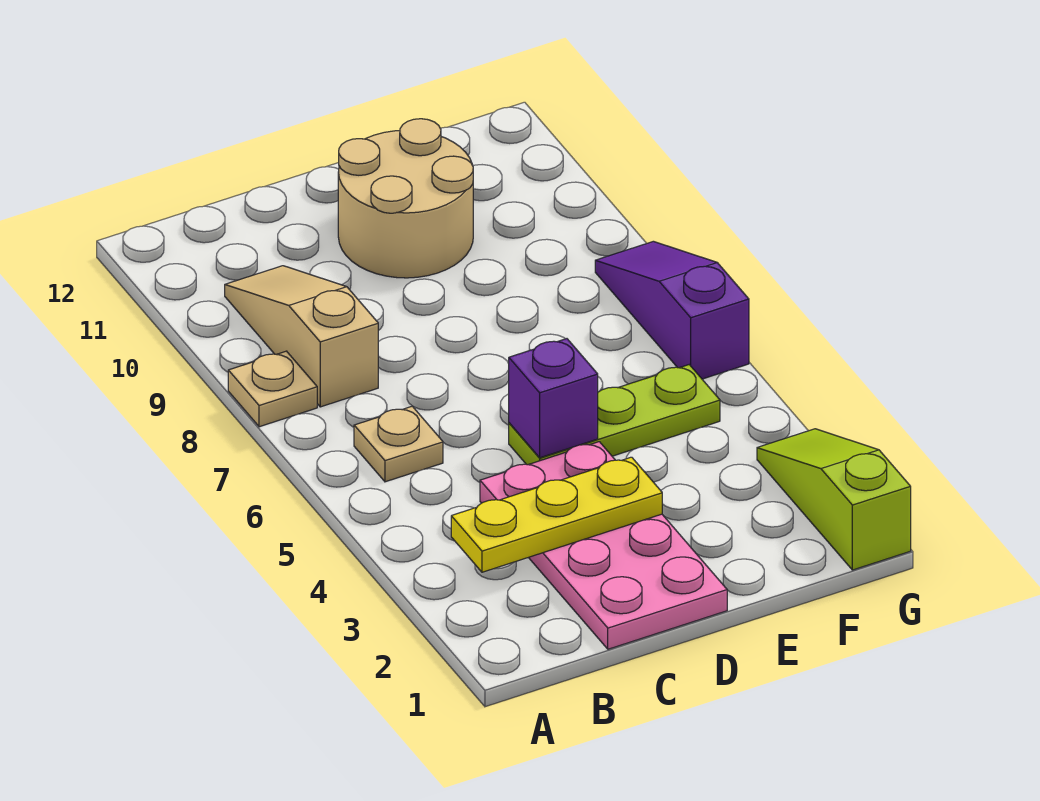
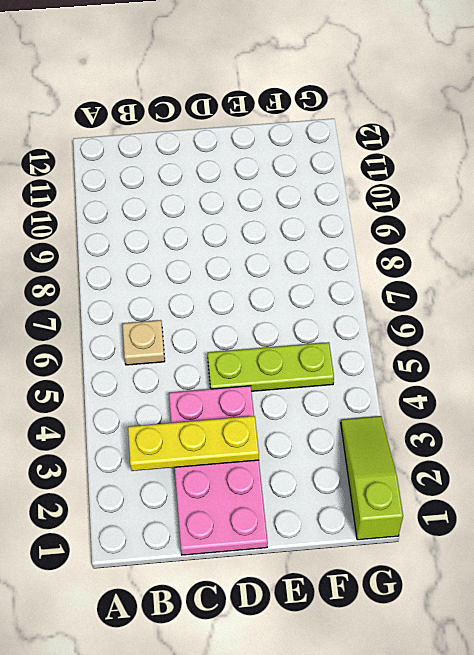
none -> tan 1x1 plate [228,351,317,427]
none -> tan 1x3 slope [225,266,378,407]

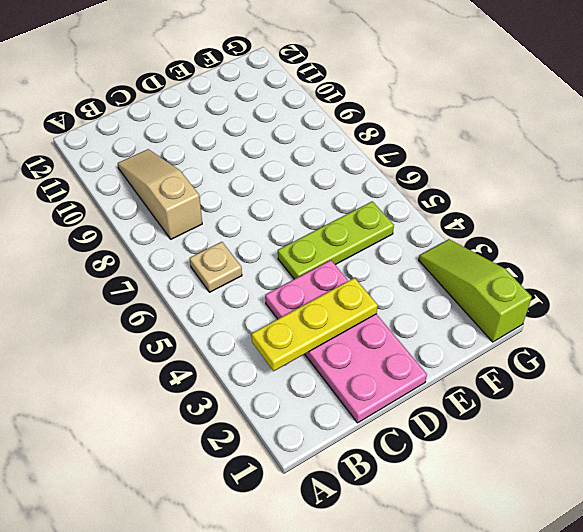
none -> tan 1x1 plate [228,351,317,427]
none -> tan 2x2 round brick [338,119,473,278]

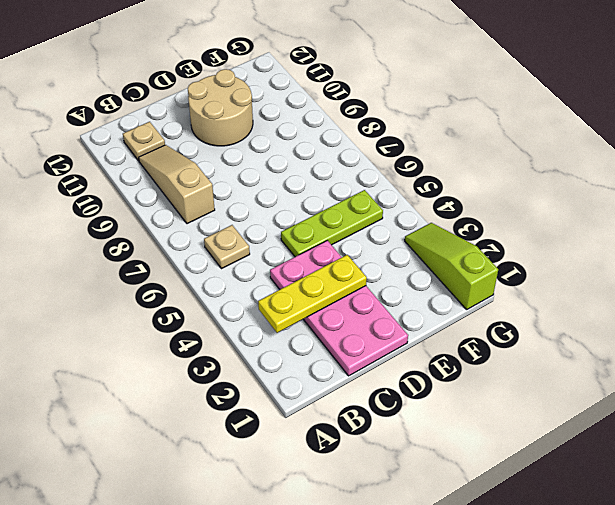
tan 1x1 plate [123,122,165,161] -> tan 1x1 plate moved to [228,351,317,427]
none -> purple 1x3 slope [595,241,749,379]
none -> purple 1x1 brick [509,339,598,458]

